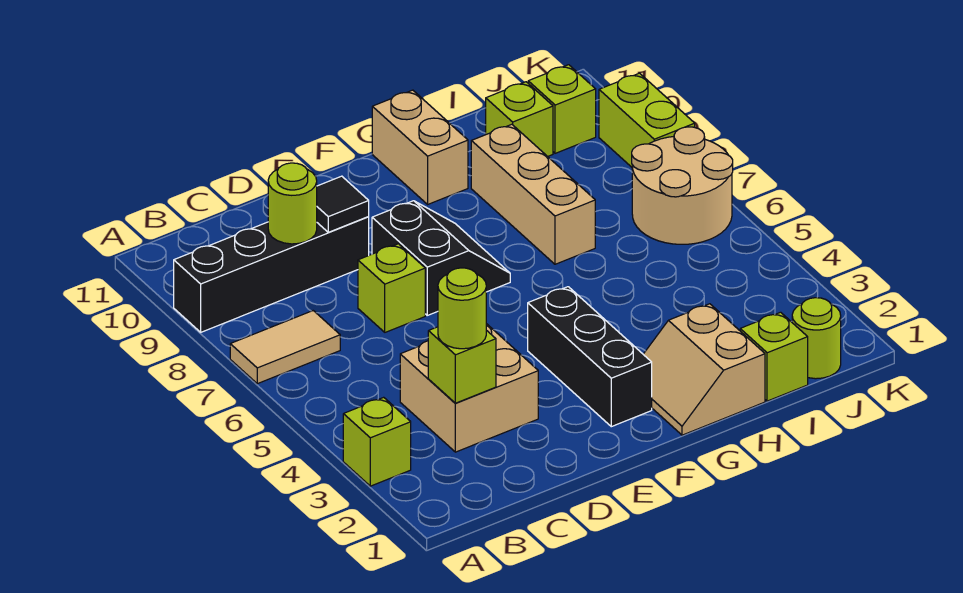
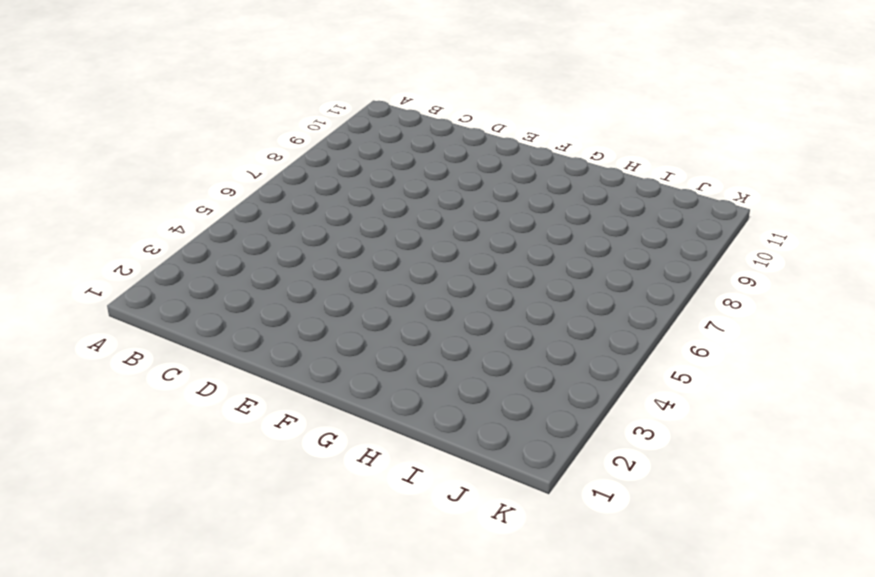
none -> lime 1x1 brick [343,397,411,486]
none -> tan 1x2 tile [230,311,340,384]
none -> black 1x4 brick [174,217,369,332]

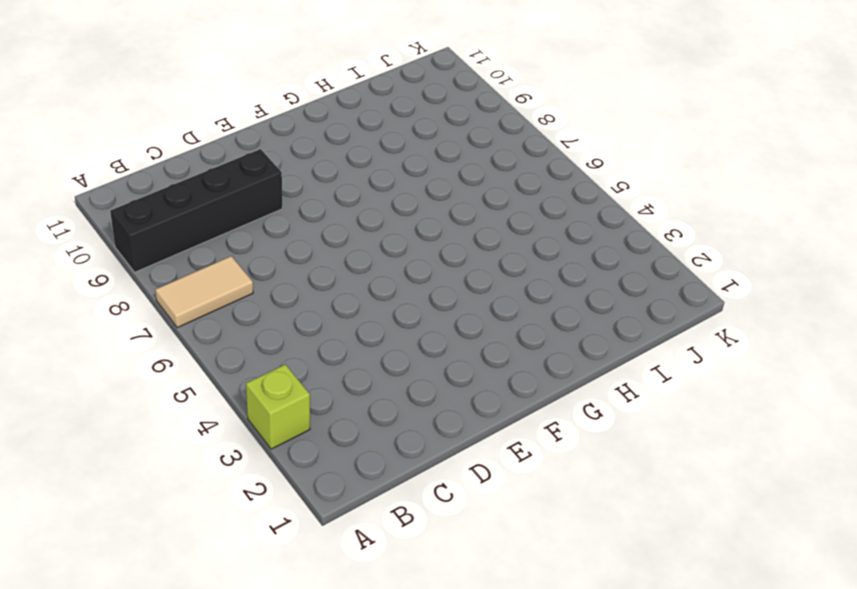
none -> tan 2x2 brick [400,324,538,452]
none -> lime 1x1 brick [358,244,425,332]
none -> black 2x2 slope [372,201,510,315]

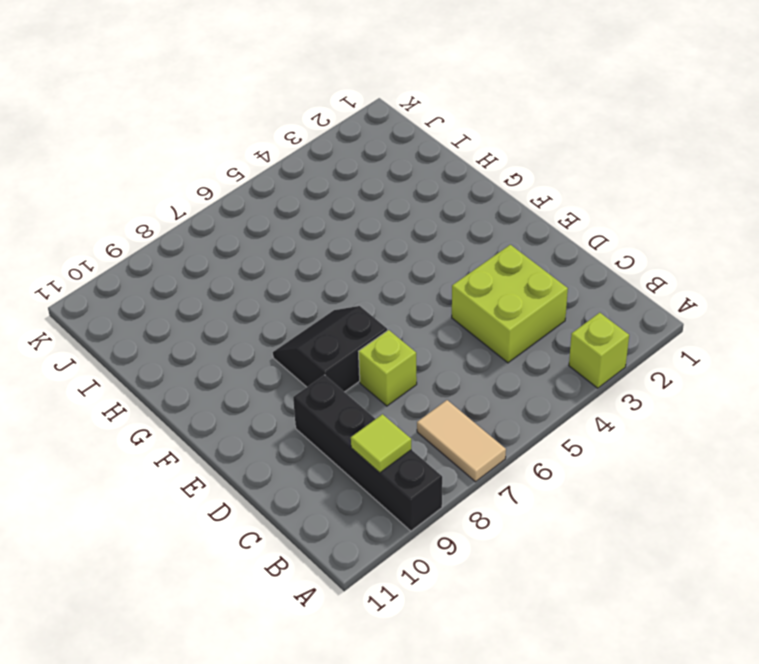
lime 1x1 tile [351,414,411,473] -> none
lime 2x2 brick [452,245,568,363] -> tan 2x2 brick [400,324,538,452]
none -> black 1x3 brick [528,287,652,427]
none -> tan 2x2 slope [643,304,765,435]
none -> tan 1x2 brick [372,90,468,204]

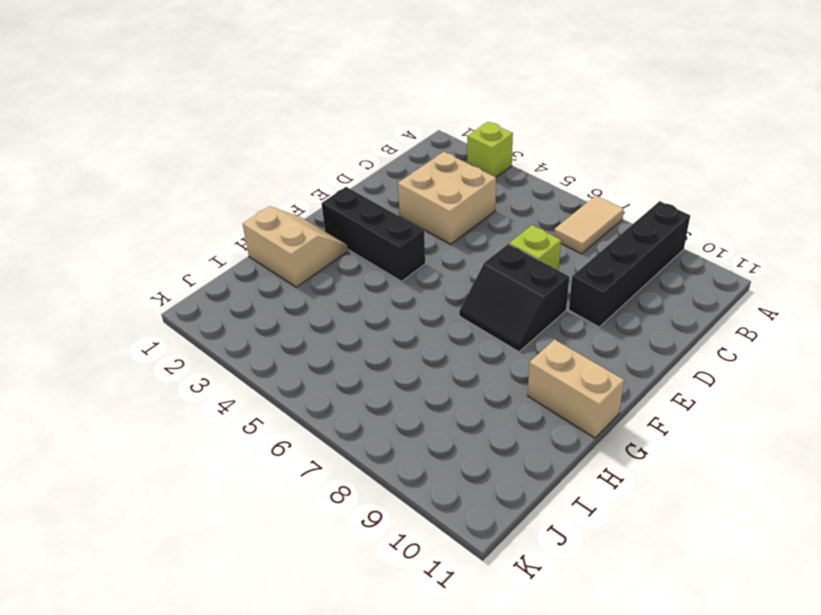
none -> tan 1x3 brick [471,124,595,264]
none -> lime 1x1 brick [740,312,808,401]
none -> lime 1x1 brick [486,82,553,156]

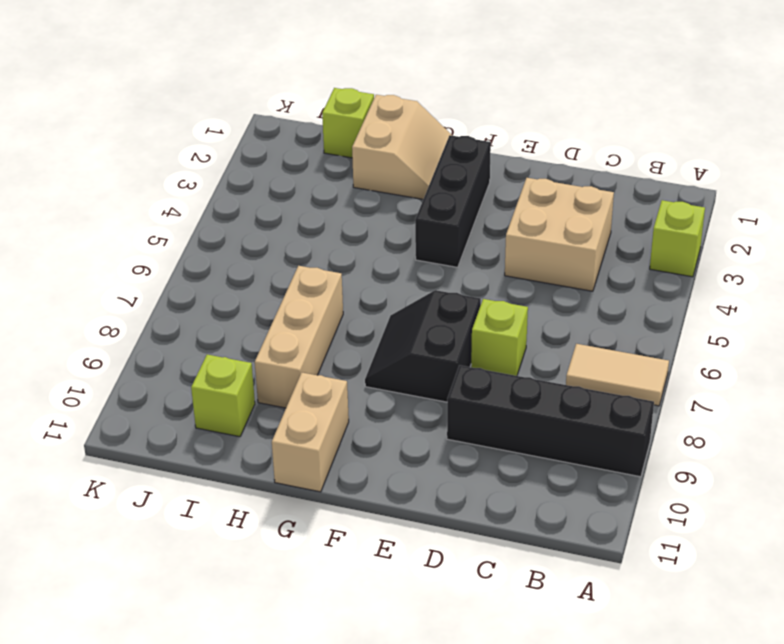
none -> lime 1x1 round brick [792,298,841,379]
none -> tan 2x2 round brick [632,127,733,244]
none -> lime 1x1 brick [528,65,596,153]

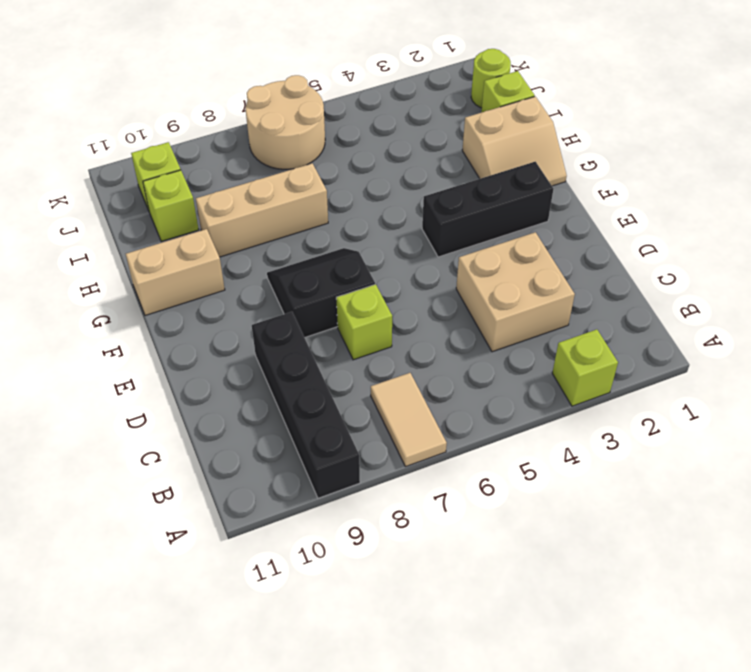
none -> lime 1x2 brick [599,73,695,167]
none -> lime 1x1 brick [428,327,496,403]
none -> lime 1x1 round brick [268,163,317,244]

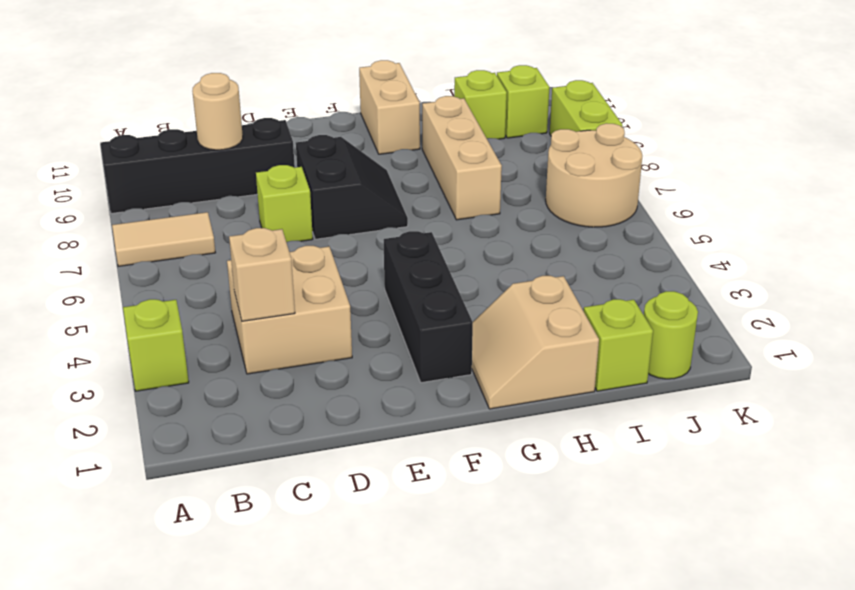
tan 1x1 brick [229,228,295,321] -> lime 1x1 brick [428,327,496,403]
tan 1x1 round brick [192,73,243,150] -> lime 1x1 round brick [268,163,317,244]
none -> black 1x1 tile [317,176,369,232]
none -> lime 1x1 round brick [438,268,486,349]

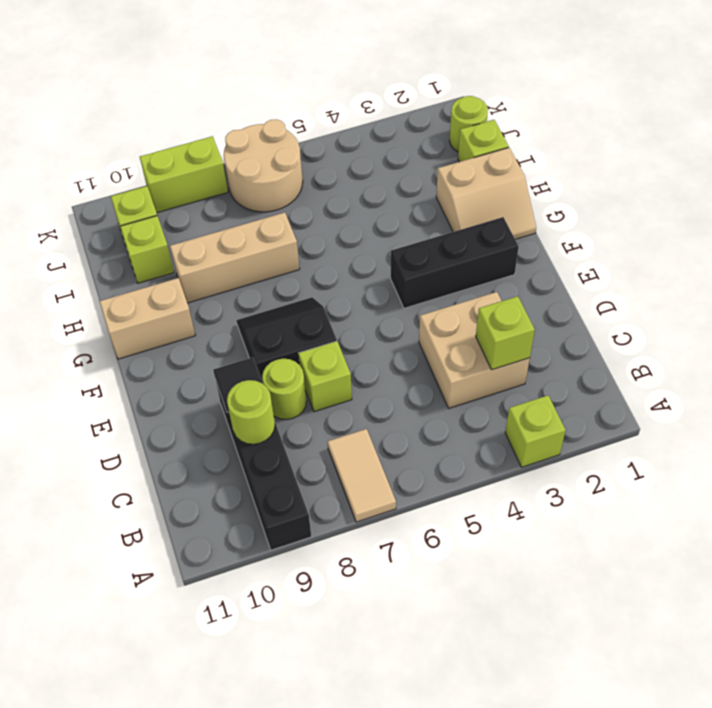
lime 1x1 round brick [262,359,307,420] -> lime 1x1 round brick moved to [438,268,486,349]

